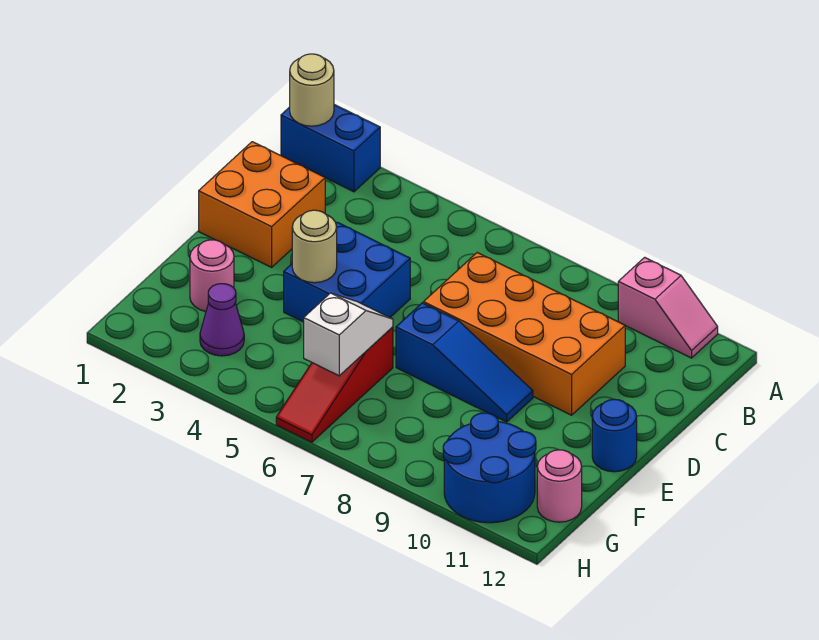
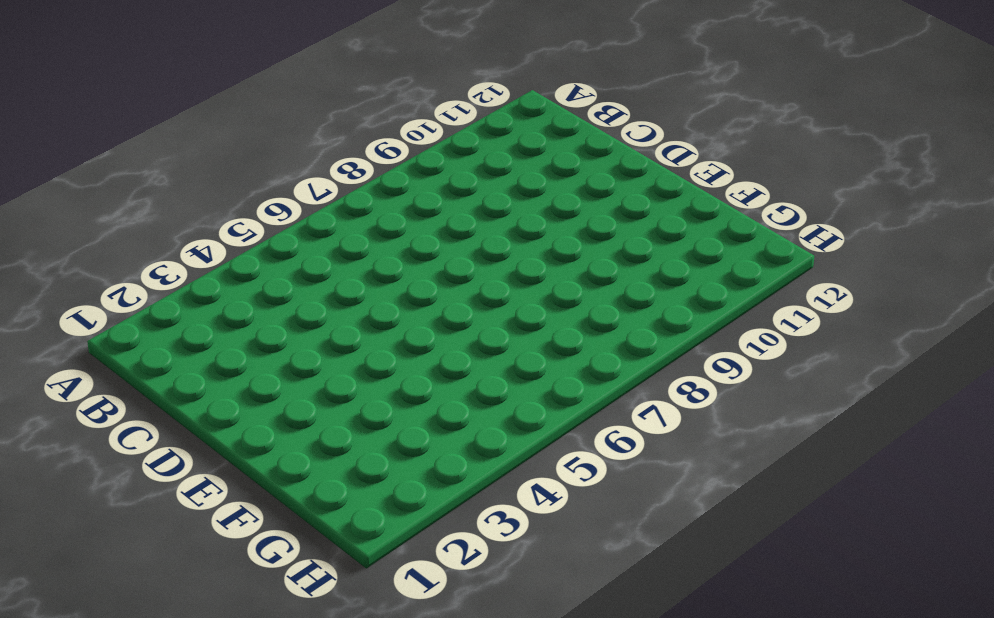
none -> blue 1x2 brick [281,105,380,192]
none -> pink 1x2 slope [618,257,718,358]
none -> orange 2x2 brick [199,142,325,267]

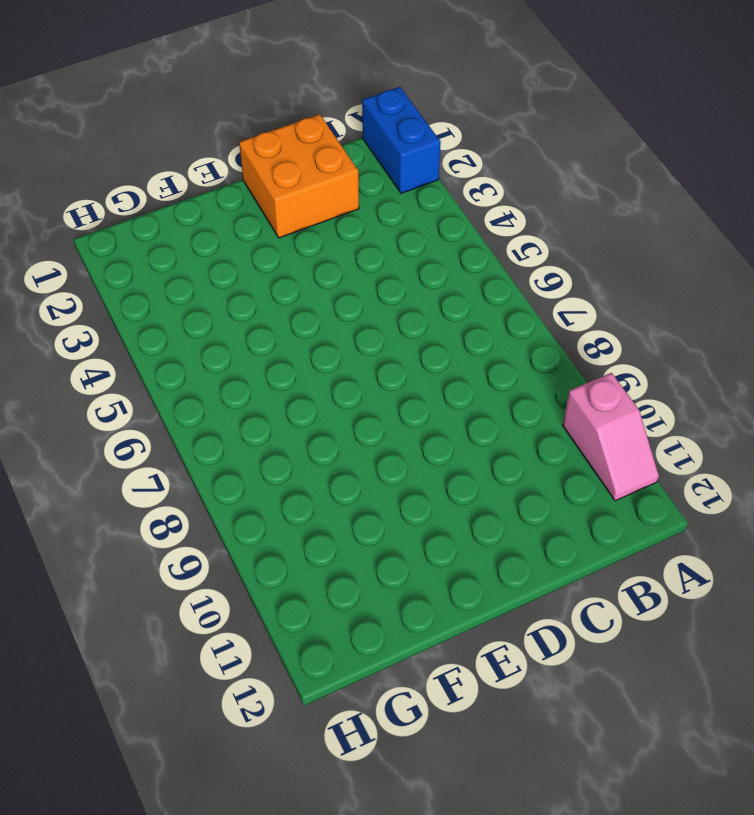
none -> orange 2x4 brick [423,253,625,415]
none -> blue 2x2 brick [284,222,410,322]
none -> blue 1x3 slope [396,303,533,422]

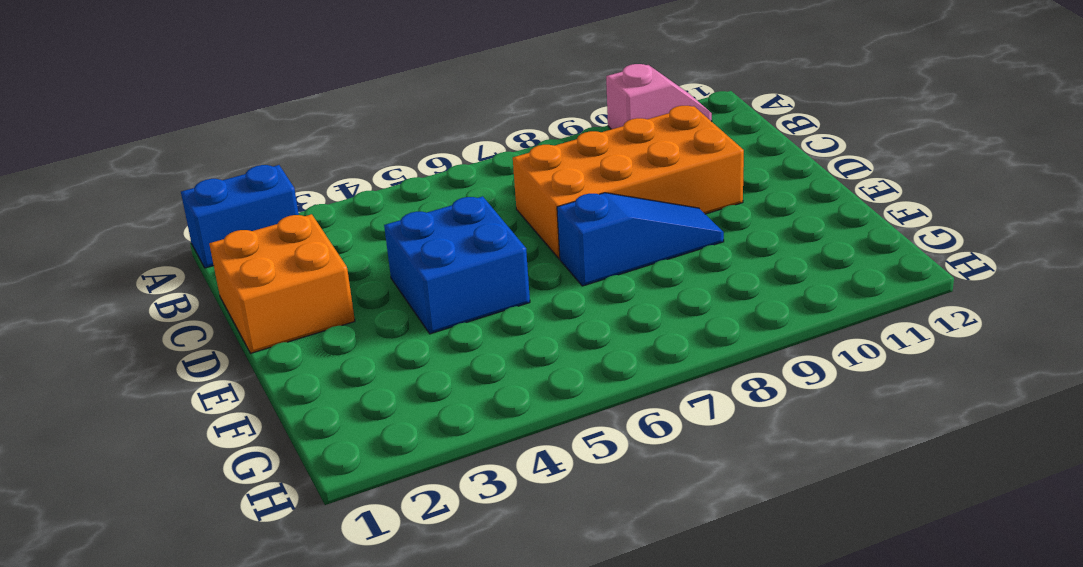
none -> blue 1x1 round brick [592,399,637,472]
none -> pink 1x1 round brick [190,240,234,312]
none -> red 1x3 slope [276,327,393,442]

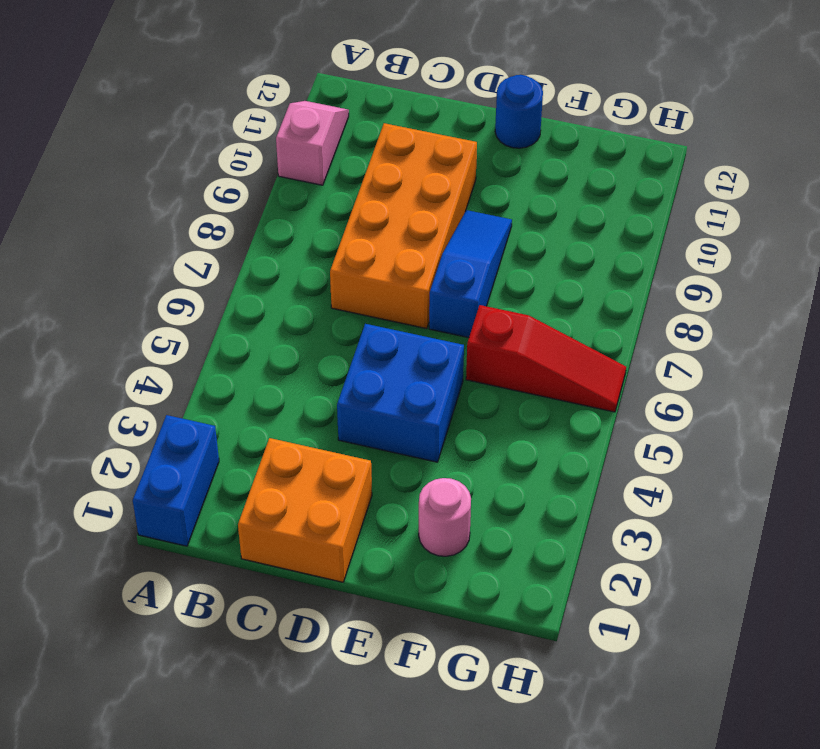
none -> purple 1x1 cone [200,284,244,356]
none -> blue 2x2 round brick [443,413,536,523]
none -> pink 1x1 round brick [537,450,582,522]

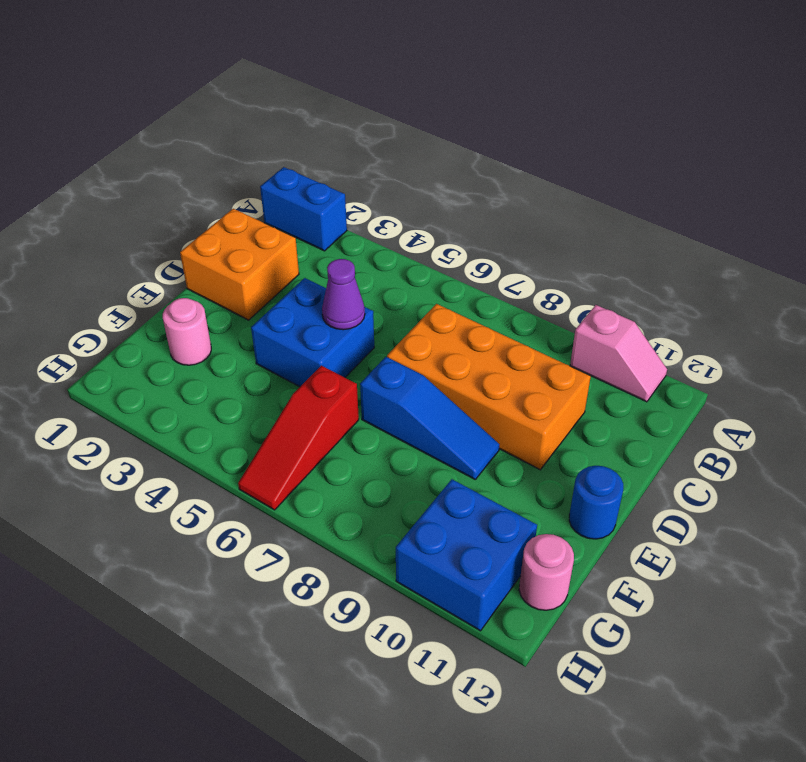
purple 1x1 cone [322,259,365,330] -> purple 1x1 cone moved to [200,284,244,356]
blue 2x2 brick [396,479,537,631] -> blue 2x2 round brick [443,413,536,523]
none -> tan 1x1 round brick [290,54,334,126]
none -> tan 1x1 round brick [292,210,337,283]
none -> white 1x2 slope [304,293,393,376]

